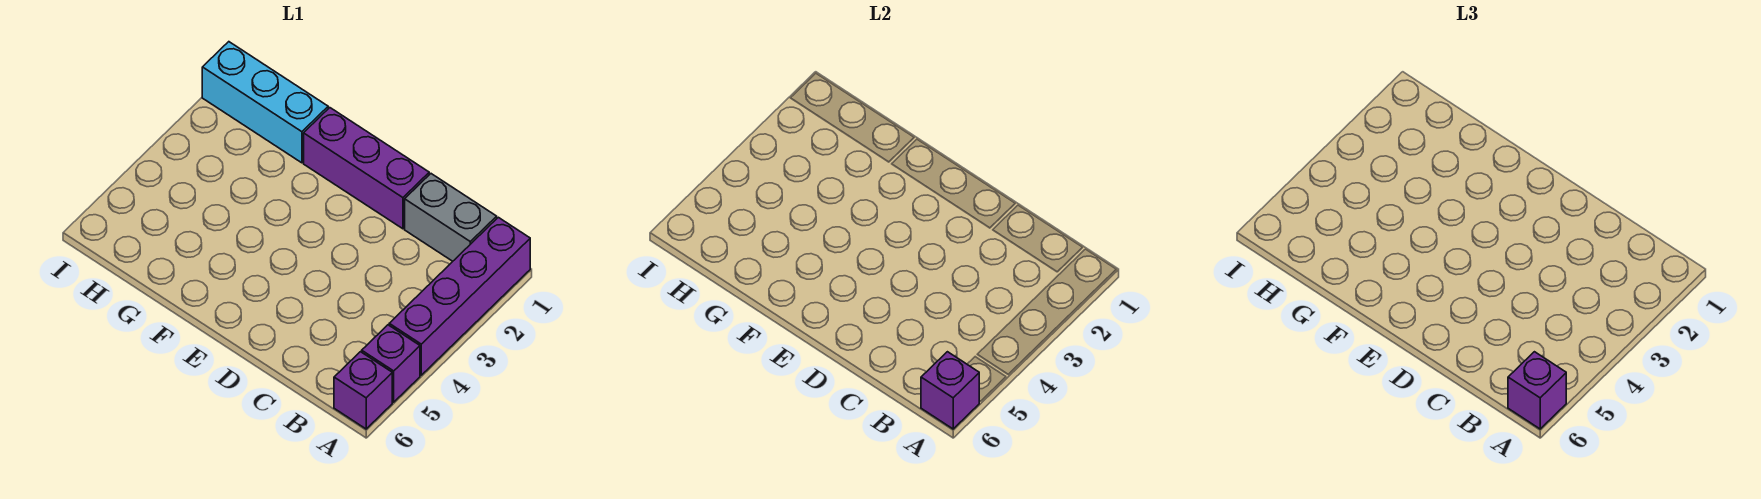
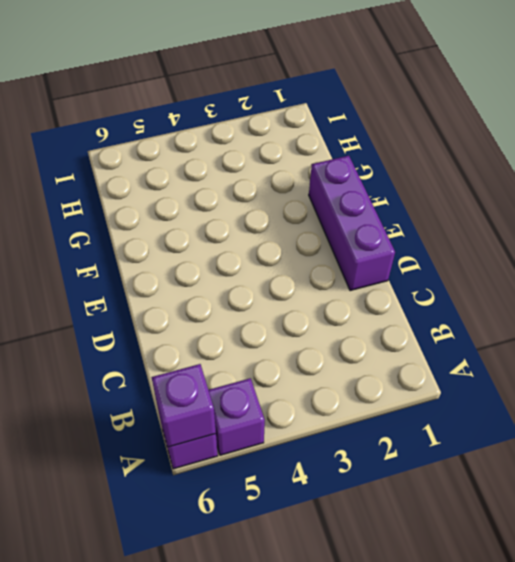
none -> purple 1x4 brick [389,217,530,375]
none -> grey 1x2 brick [405,174,497,261]

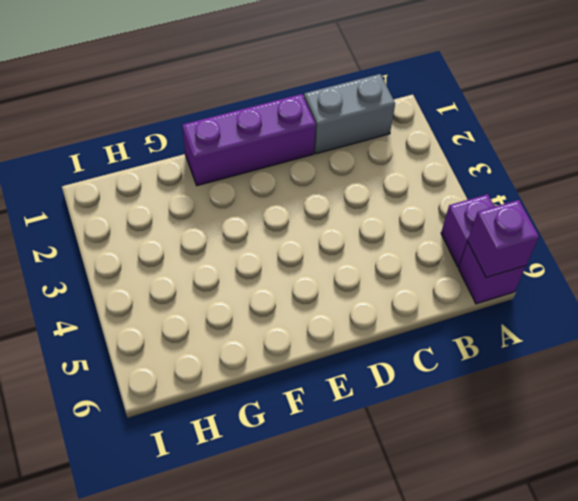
none -> purple 1x4 brick [389,217,530,375]
none -> cyan 1x3 brick [202,42,328,163]

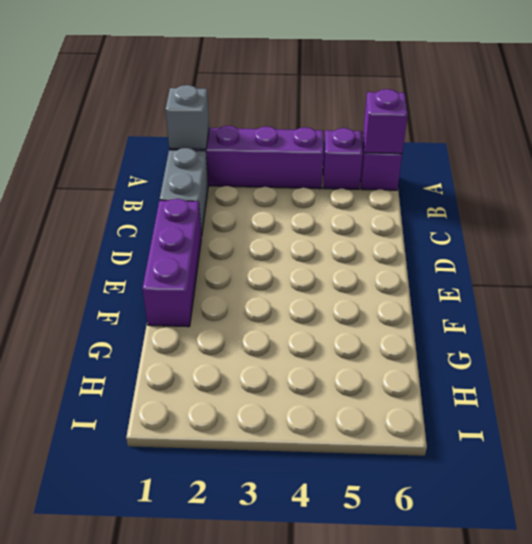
grey 1x1 brick [165,85,209,149] -> none
none -> cyan 1x3 brick [202,42,328,163]
none -> purple 1x1 brick [1508,352,1566,429]

